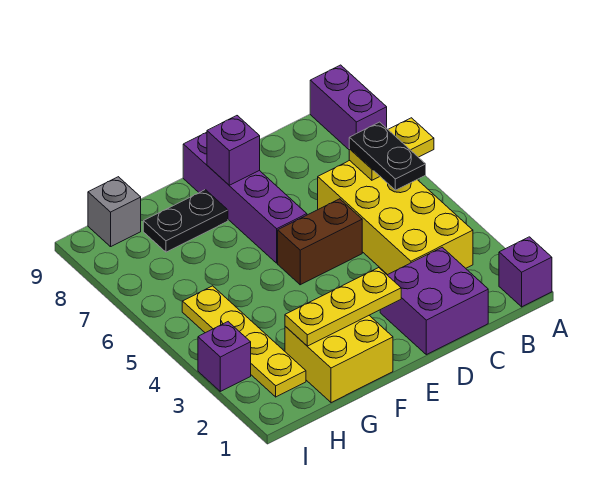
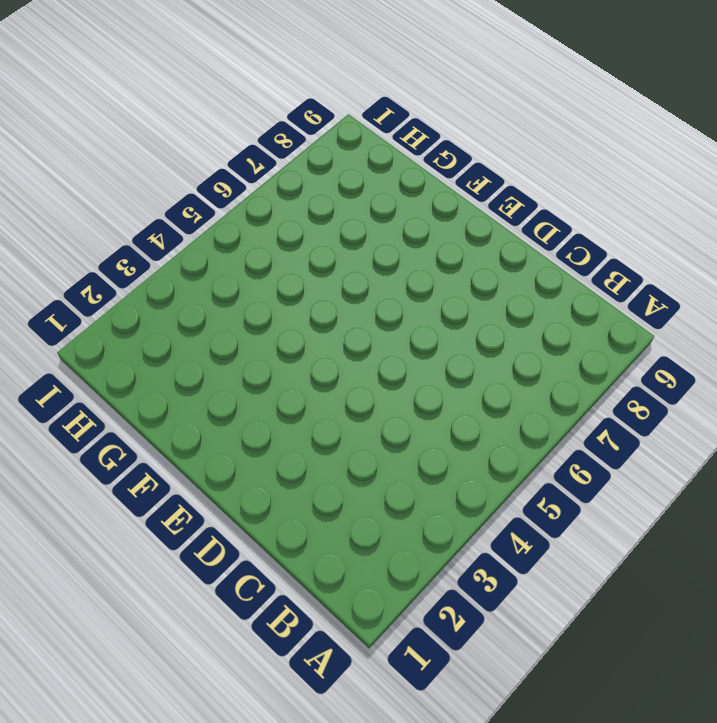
none -> purple 1x1 brick [499,237,552,307]
none -> purple 1x2 brick [310,65,387,149]
none -> yellow 2x4 brick [318,160,473,275]

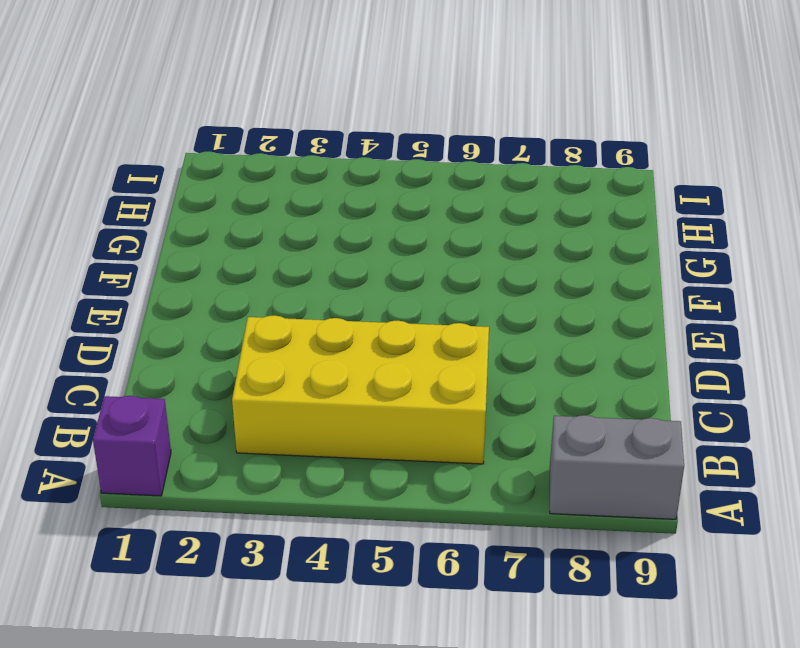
grey 1x2 brick [550,415,684,519] -> purple 1x2 brick [310,65,387,149]
none -> purple 2x2 brick [380,247,488,355]
none -> brown 1x2 brick [278,199,362,285]
none -> purple 1x4 brick [183,132,307,263]

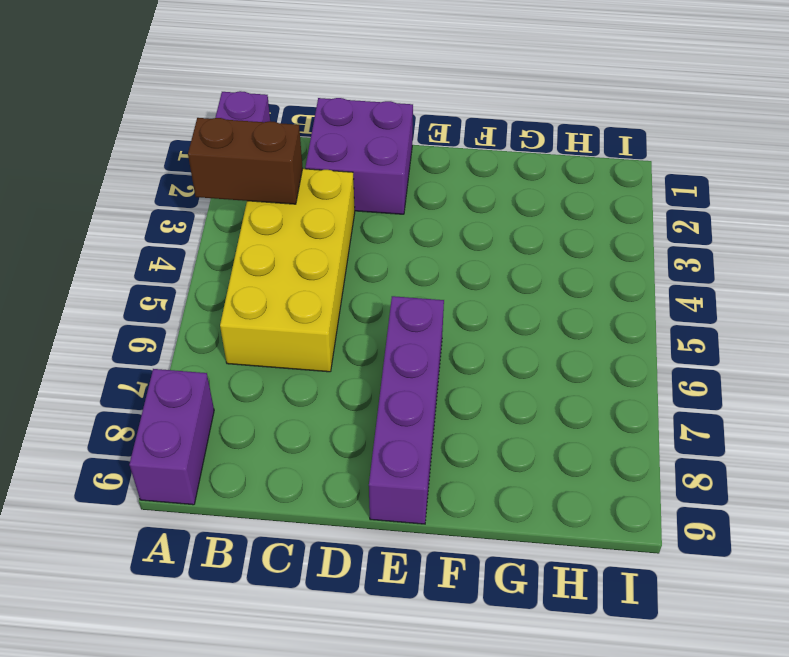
brown 1x2 brick [188,118,303,204] -> brown 1x2 brick moved to [278,199,362,285]
none -> yellow 2x2 brick [285,316,393,403]
none -> black 1x2 plate [143,190,228,252]
none -> yellow 1x4 plate [182,286,306,397]

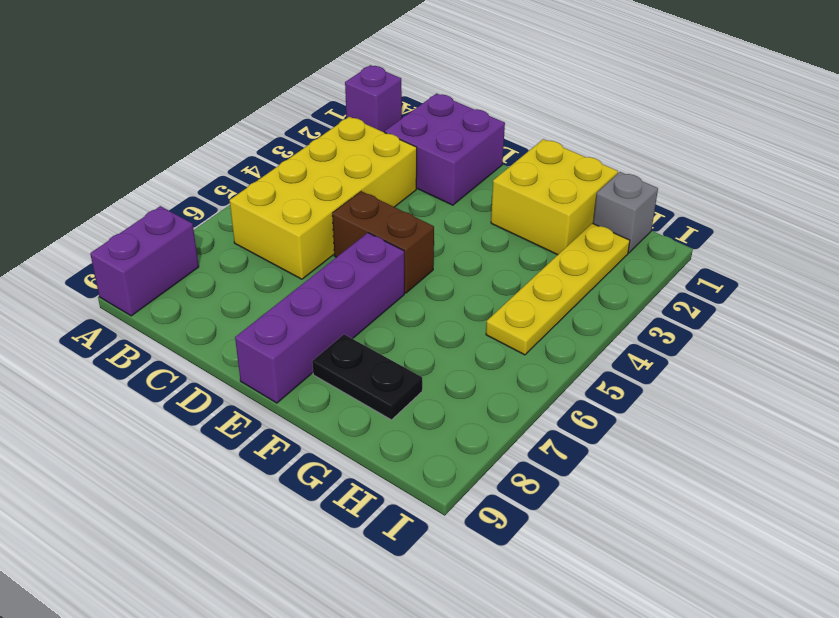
grey 1x1 brick [593,172,658,253] -> grey 1x1 brick moved to [88,177,141,247]
none -> purple 1x1 brick [198,322,251,391]
none -> yellow 1x2 plate [349,118,434,180]
none -> yellow 1x3 plate [285,268,401,346]

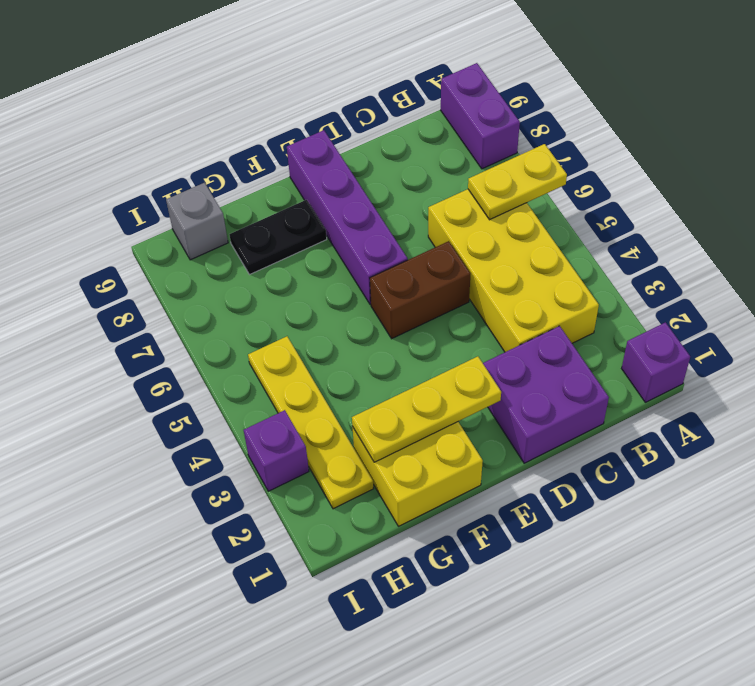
none -> purple 1x1 brick [207,116,260,185]
none -> black 1x2 plate [349,122,426,190]

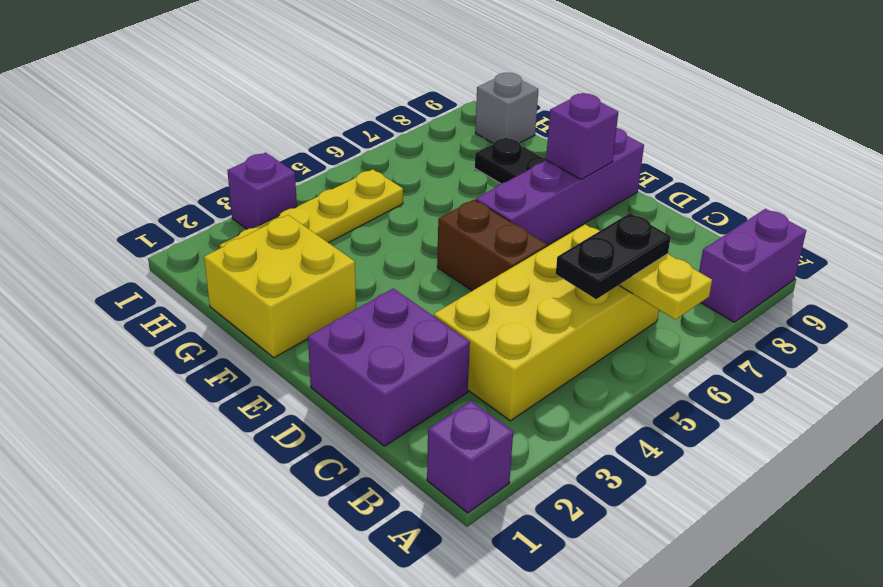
none -> yellow 1x3 plate [285,268,401,346]

